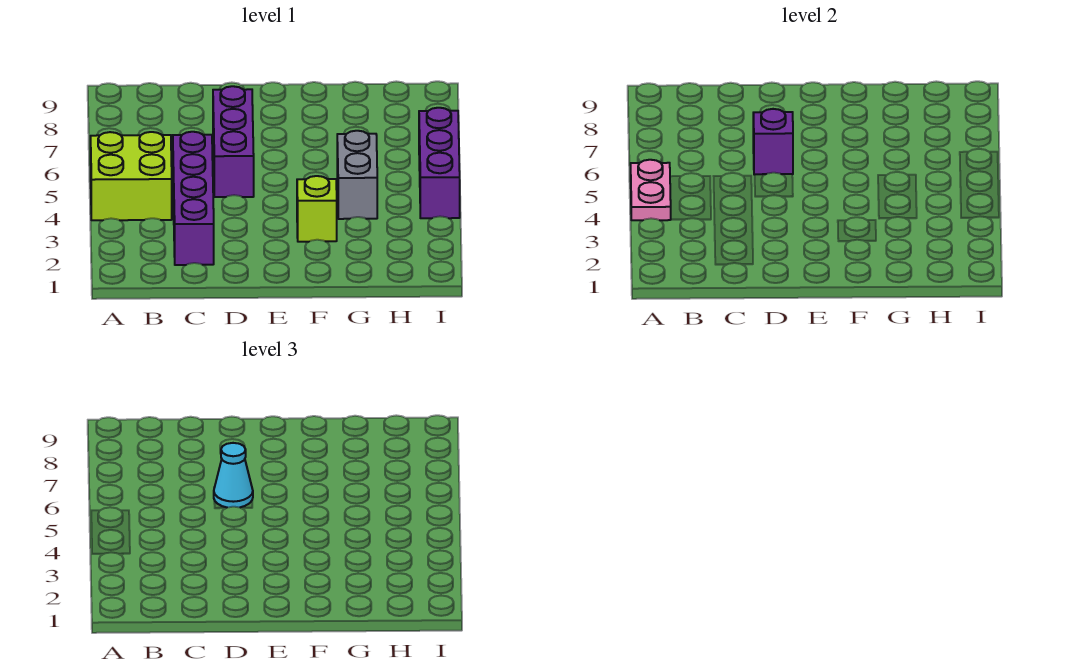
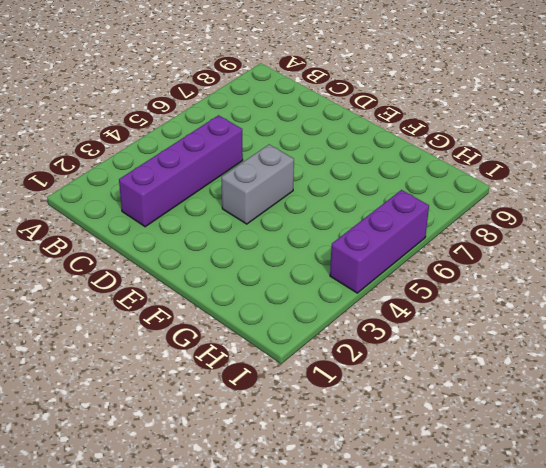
grey 1x2 brick [221,145,294,224] -> grey 1x2 brick moved to [337,131,377,219]
none -> lime 2x2 brick [91,132,172,220]
none -> purple 1x3 brick [213,86,254,197]

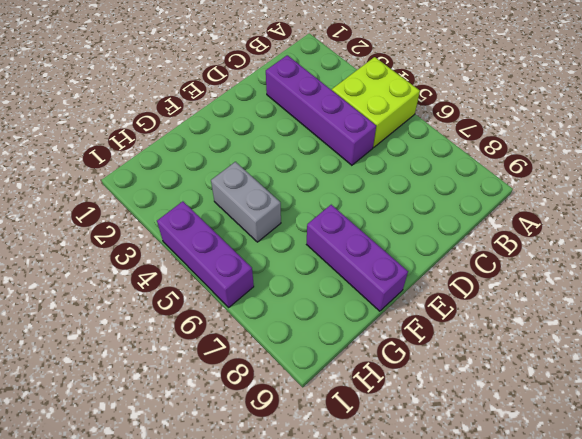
purple 1x3 brick [307,205,408,311] -> purple 1x3 brick moved to [213,86,254,197]
none -> lime 1x1 brick [297,176,337,242]
none -> pink 1x2 plate [631,160,671,220]

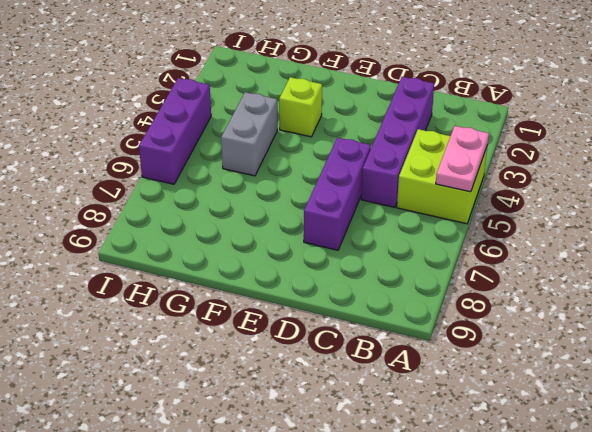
none -> purple 1x1 brick [753,109,793,175]
none -> cyan 1x1 cone [214,443,253,508]

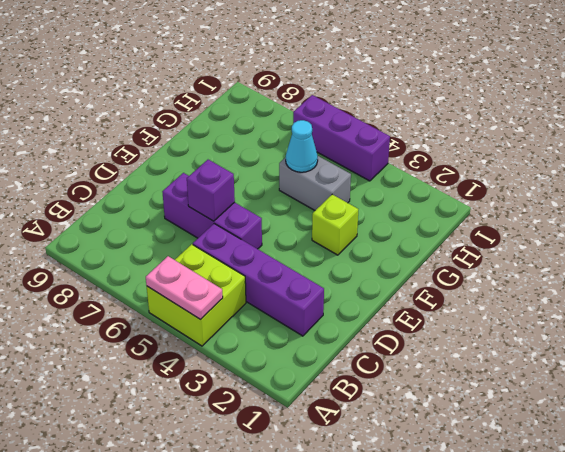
cyan 1x1 cone [286,120,318,172] -> cyan 1x1 cone moved to [214,443,253,508]

